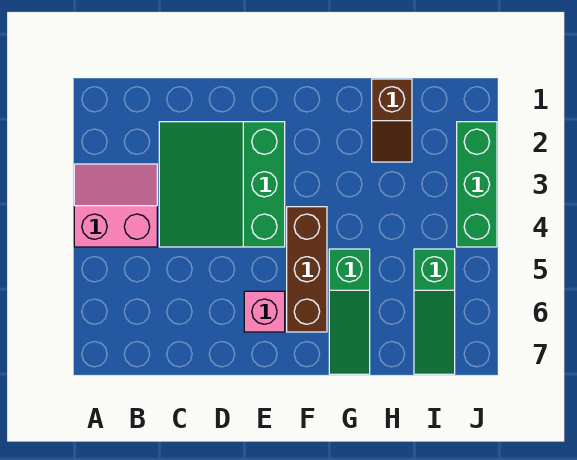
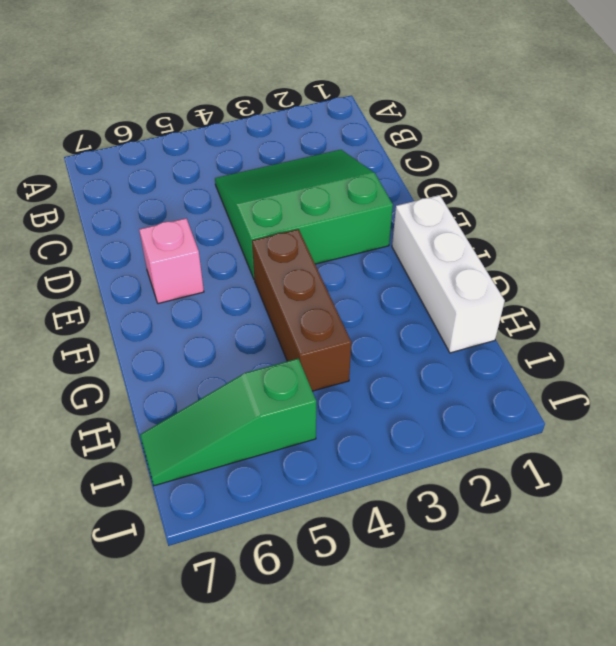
white 1x3 brick [392,195,505,353] -> brown 1x2 slope [372,79,412,162]
brown 1x3 brick [252,229,351,391] -> brown 1x3 brick turned to [287,207,327,332]
none -> pink 2x2 slope [74,164,157,247]
none -> green 1x3 slope [329,249,370,374]

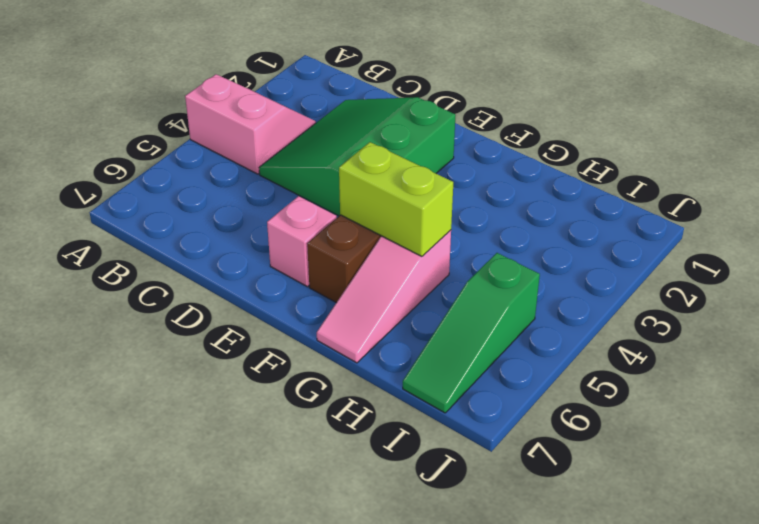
lime 1x2 brick [339,142,453,256] -> none
pink 1x3 slope [317,230,451,363] -> green 1x3 slope [329,249,370,374]
none -> brown 1x2 slope [372,79,412,162]
none -> green 1x3 brick [457,122,497,247]

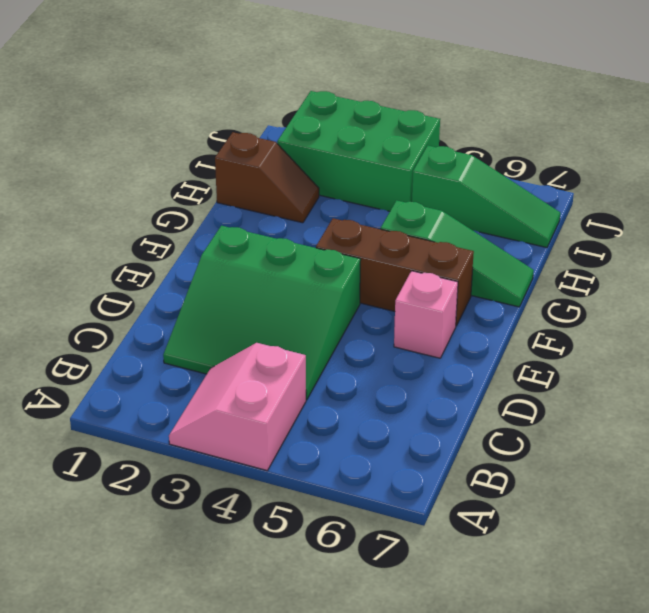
green 2x3 brick [277,91,440,211] -> green 1x3 brick [457,122,497,247]

